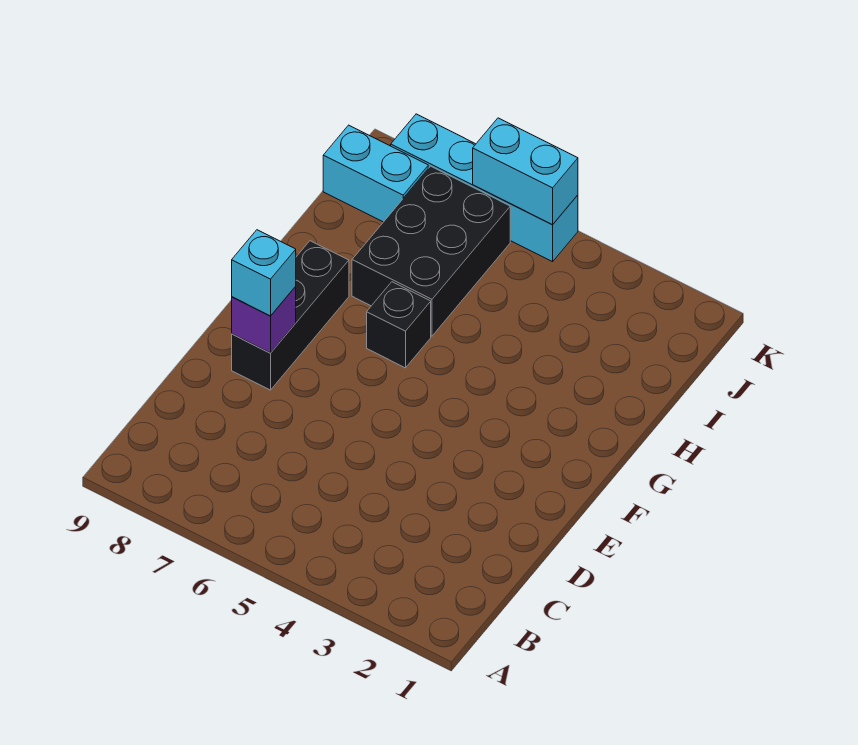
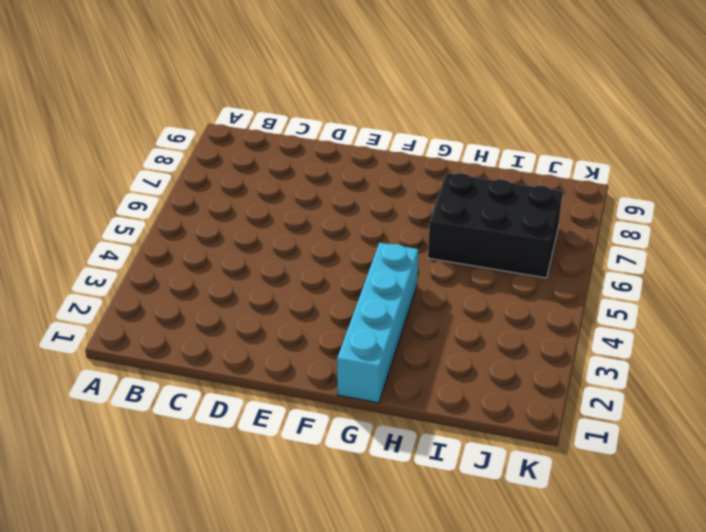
cyan 1x4 brick [337,243,418,403] -> cyan 1x4 brick moved to [391,114,578,262]
none -> black 1x3 brick [232,241,349,390]
none -> black 1x1 brick [367,282,431,368]

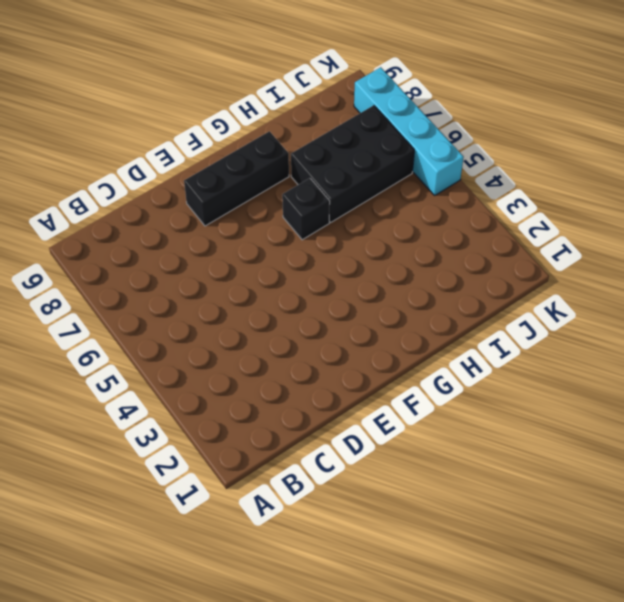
none -> cyan 1x2 brick [323,125,428,222]
none -> purple 1x1 brick [232,287,296,353]

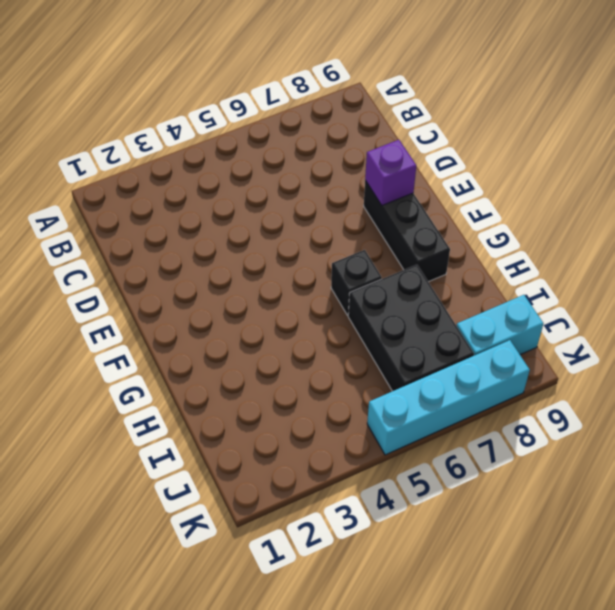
none -> cyan 1x2 brick [473,118,578,225]
none -> cyan 1x1 brick [232,230,296,316]

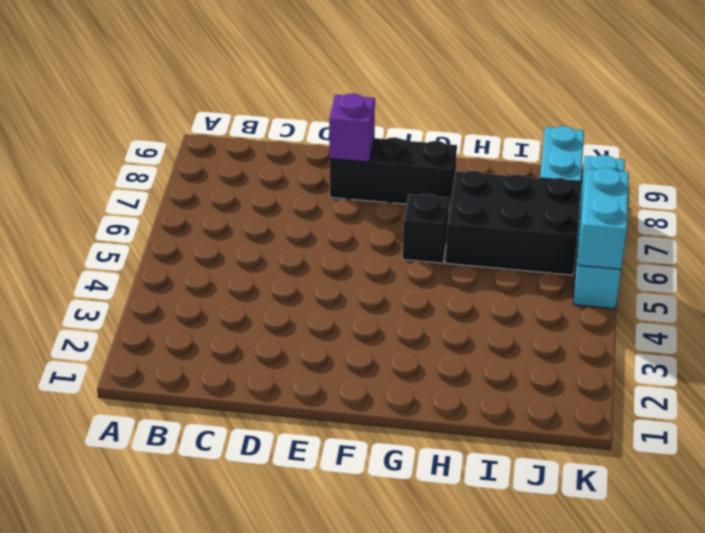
none -> cyan 1x1 brick [232,230,296,316]

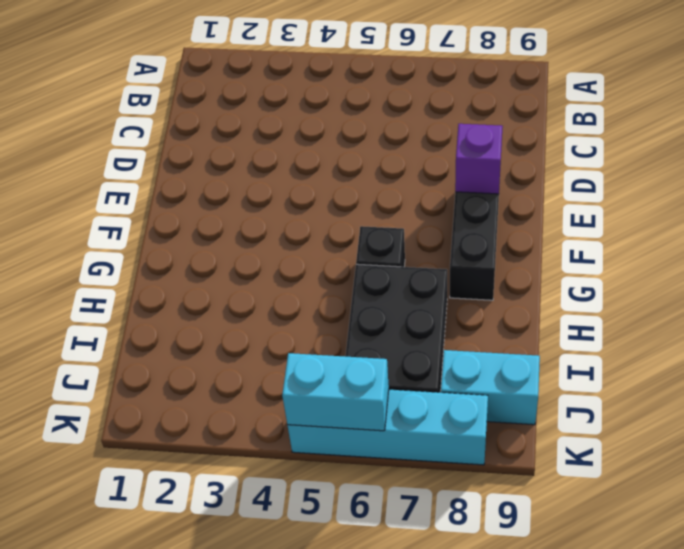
none -> cyan 1x1 brick [232,230,296,316]

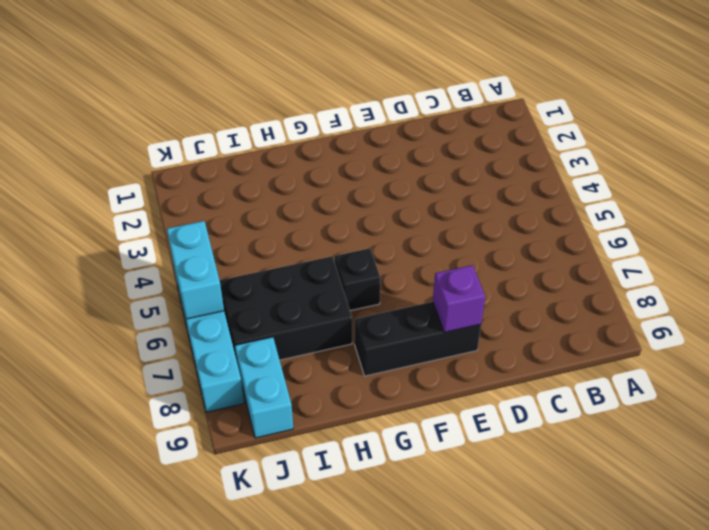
none -> cyan 1x1 brick [232,230,296,316]

